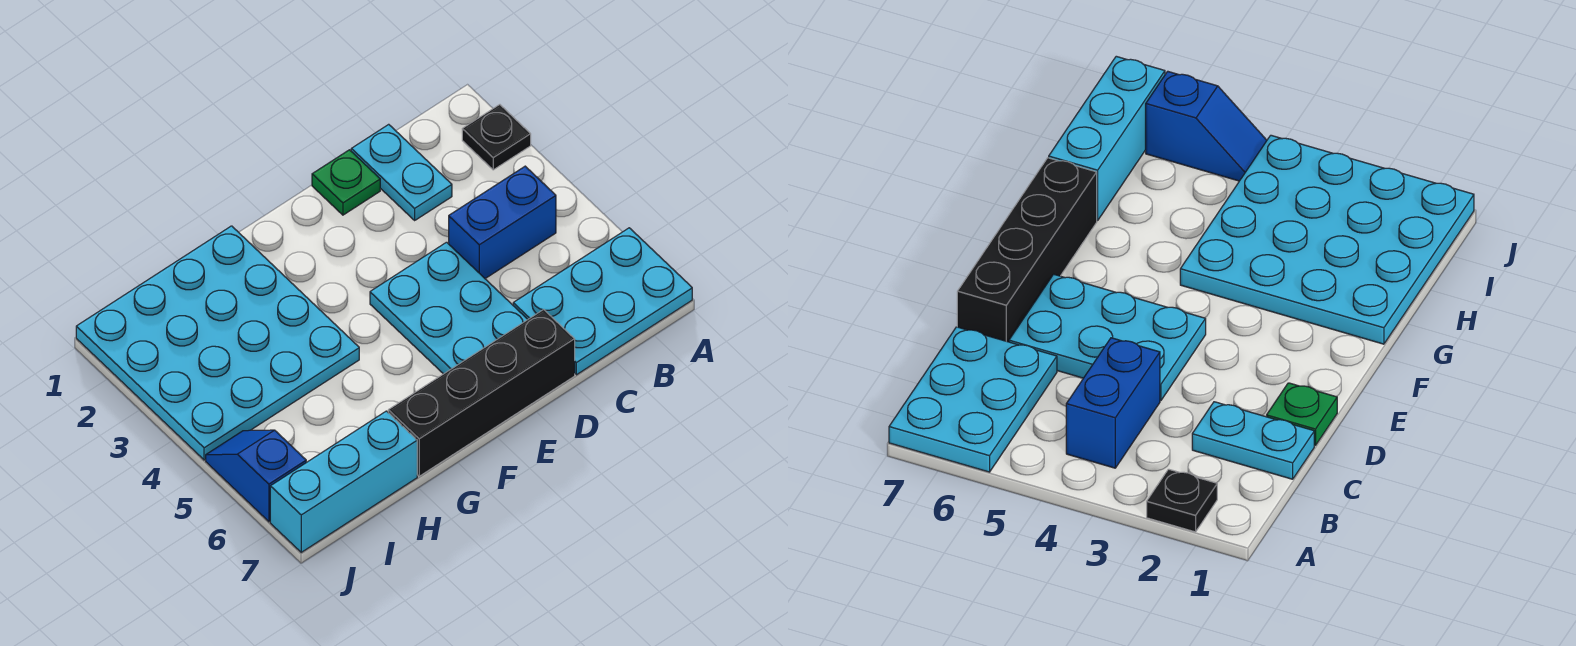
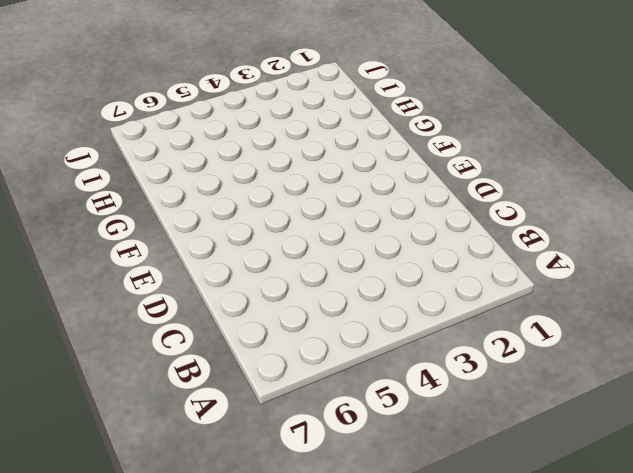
none -> black 1x1 plate [462,105,531,170]
none -> cyan 2x3 plate [513,228,692,375]

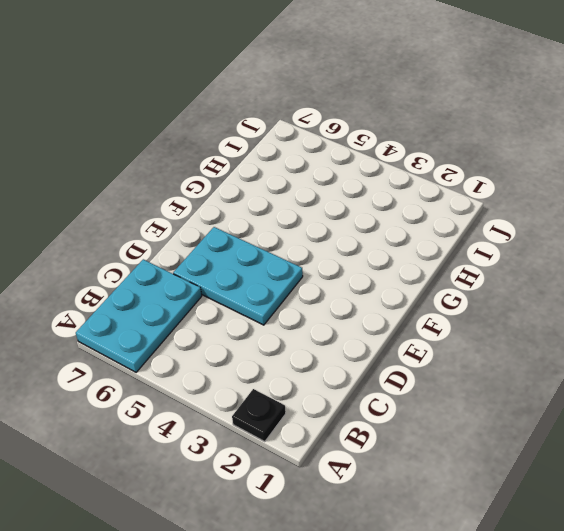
none -> blue 1x2 brick [449,166,556,279]
none -> cyan 1x2 plate [351,124,452,220]

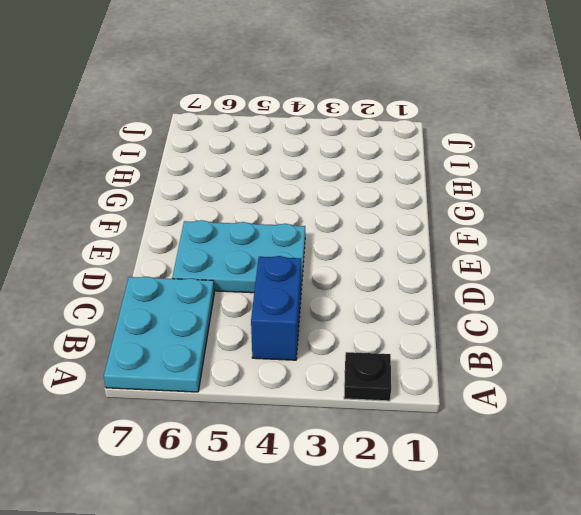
none -> cyan 1x2 plate [351,124,452,220]
none -> green 1x1 plate [312,150,380,215]

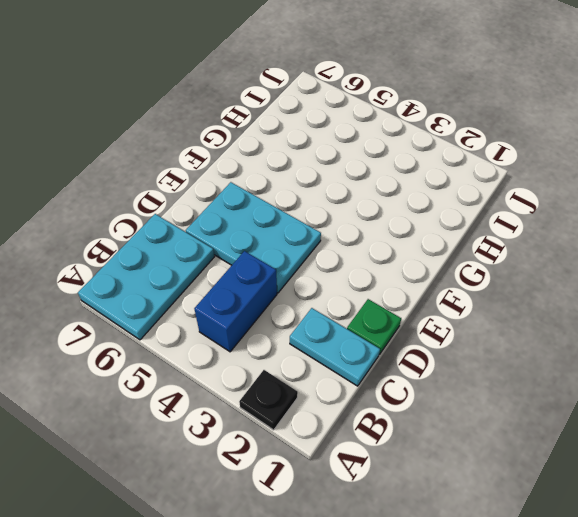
none -> black 1x4 brick [388,310,575,476]
none -> cyan 4x4 plate [76,226,359,460]

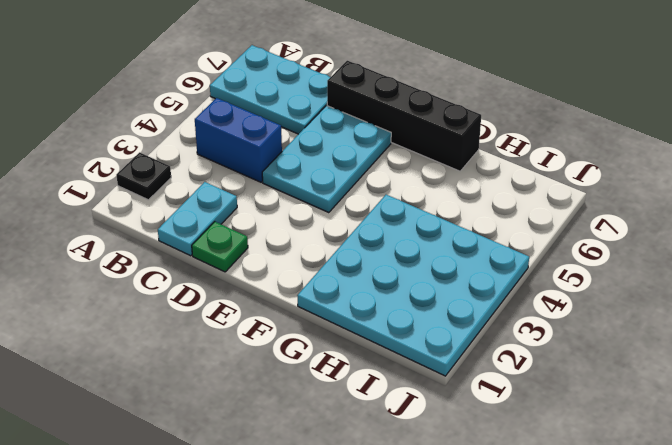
none -> cyan 1x3 brick [270,411,417,552]
none -> blue 1x2 slope [206,430,306,522]

